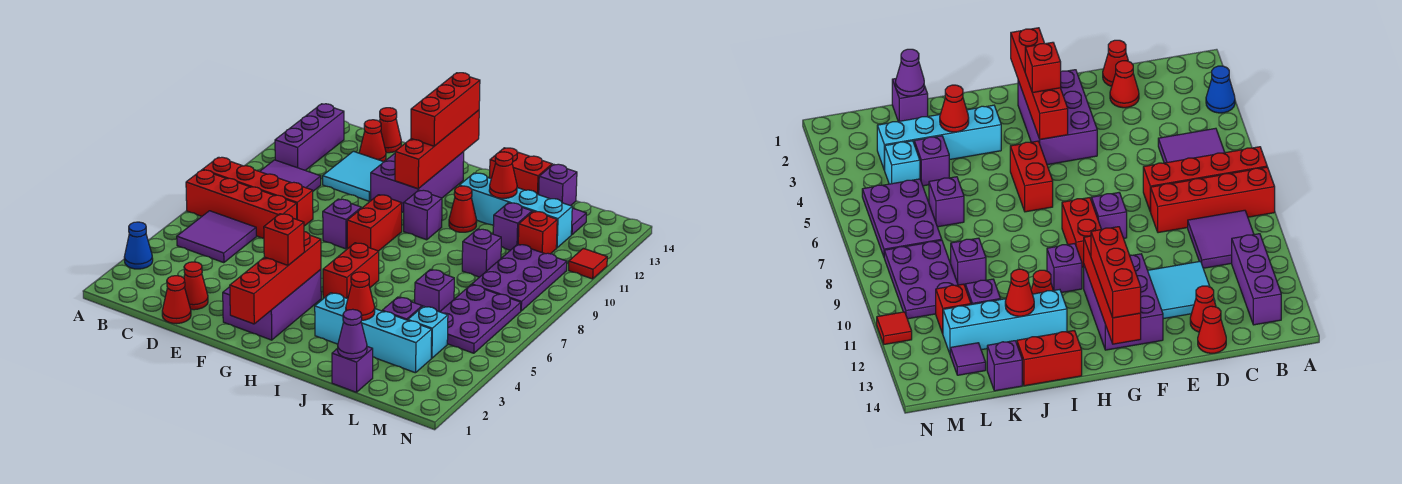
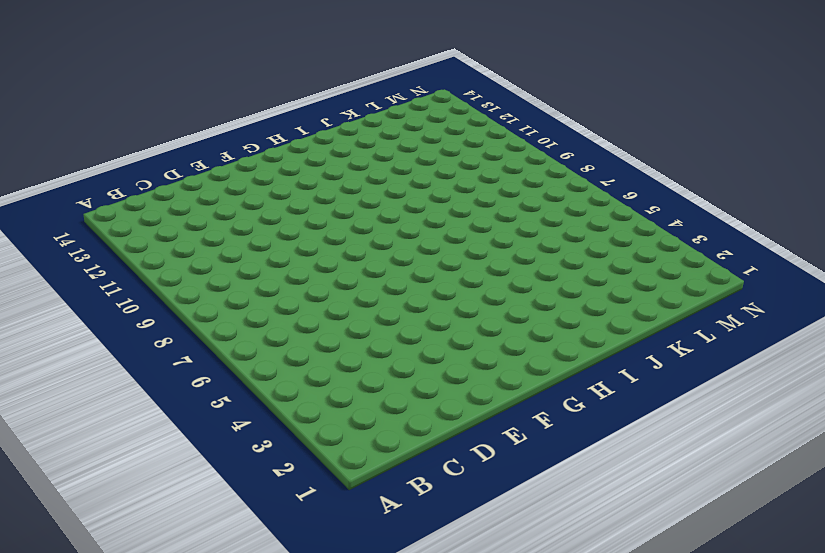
none -> blue 1x1 cone [124,222,153,269]
none -> red 1x4 brick [186,170,297,238]
none -> red 1x4 brick [203,157,313,226]
none -> purple 2x2 tile [177,211,256,263]

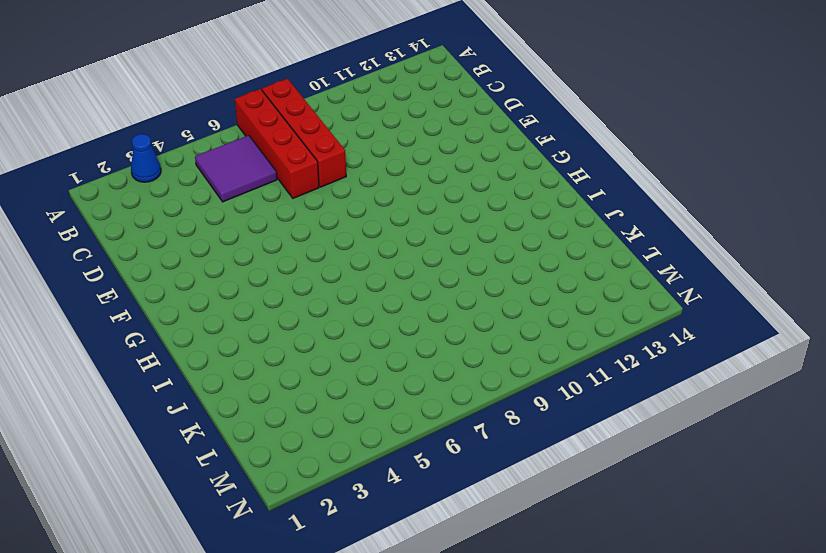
none -> purple 2x2 tile [260,160,321,191]
none -> purple 1x3 brick [275,104,344,170]
none -> red 1x1 cone [162,276,191,324]
none -> red 1x1 cone [184,262,208,310]

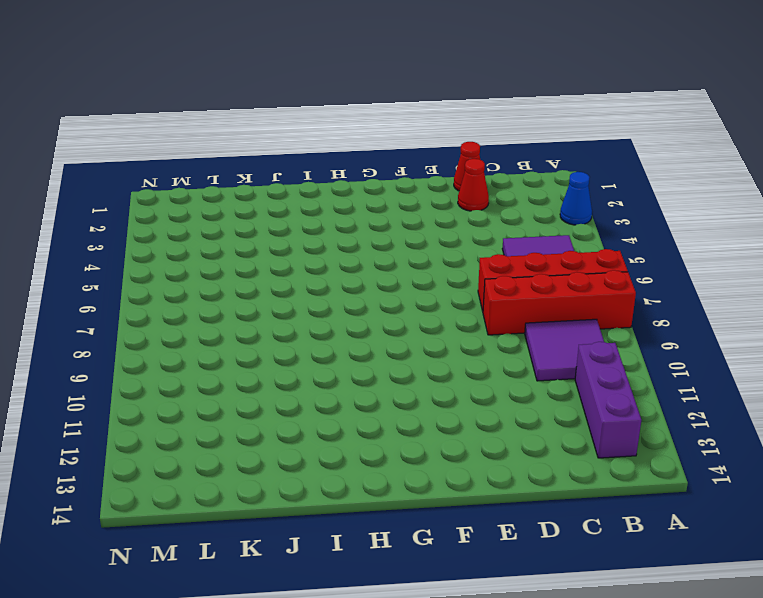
none -> cyan 2x2 tile [323,151,383,201]
none -> red 1x1 cone [359,120,386,162]
none -> red 1x1 cone [379,108,401,153]
none -> purple 2x3 brick [223,270,321,340]

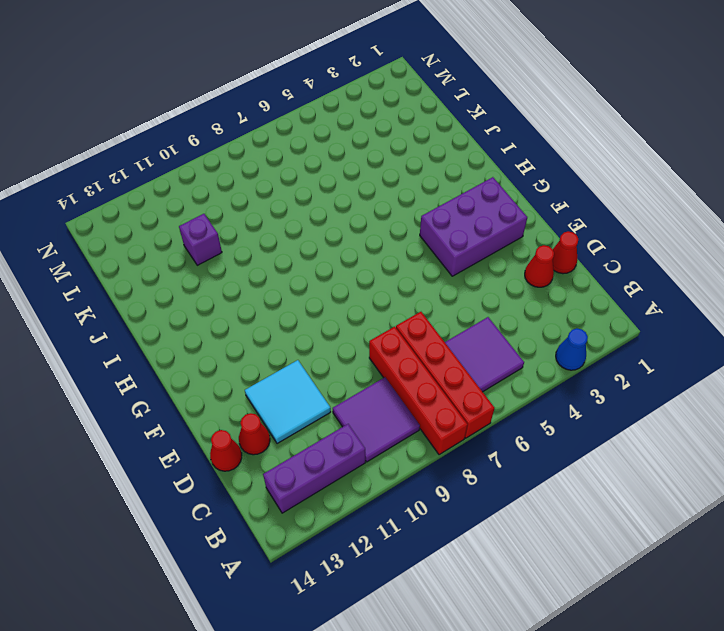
none -> purple 1x1 brick [323,199,361,249]
none -> purple 2x3 brick [371,152,464,213]
none -> red 1x2 brick [347,195,402,251]
none -> red 1x2 brick [323,243,379,299]

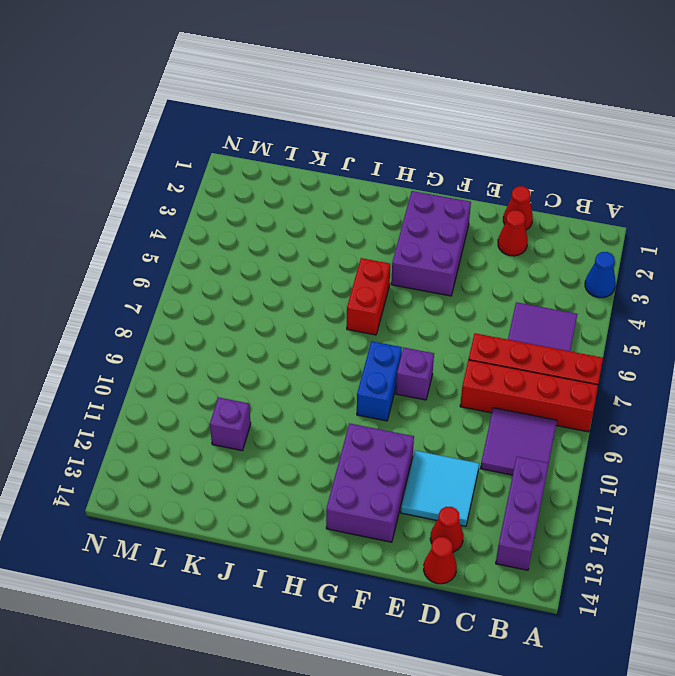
blue 1x2 brick [357,341,402,421] -> red 1x2 brick [347,195,402,251]
none -> purple 1x1 brick [404,190,442,240]
none -> cyan 1x4 brick [315,293,432,373]
none -> red 1x1 cone [449,186,477,232]
none -> cyan 1x4 brick [460,173,572,248]

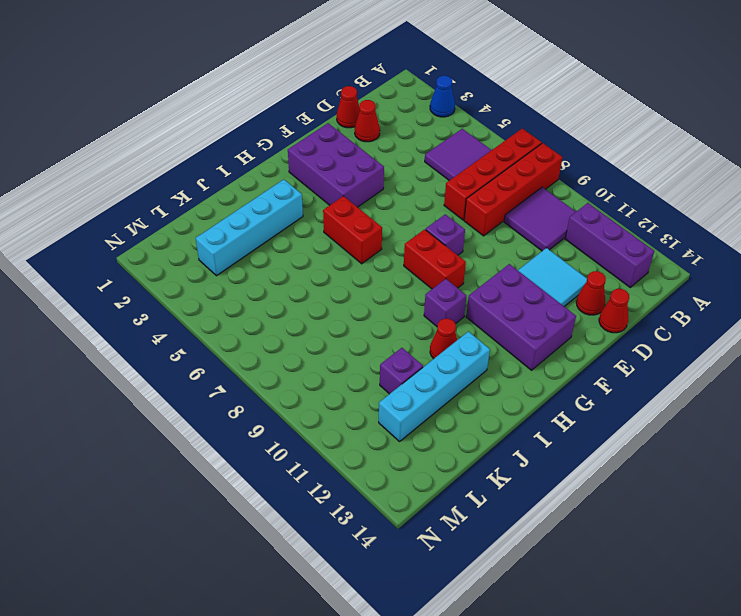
none -> red 1x2 brick [490,148,552,195]
none -> purple 1x1 brick [332,347,373,392]
none -> purple 1x1 brick [382,297,422,320]
none -> purple 1x1 brick [415,269,454,312]

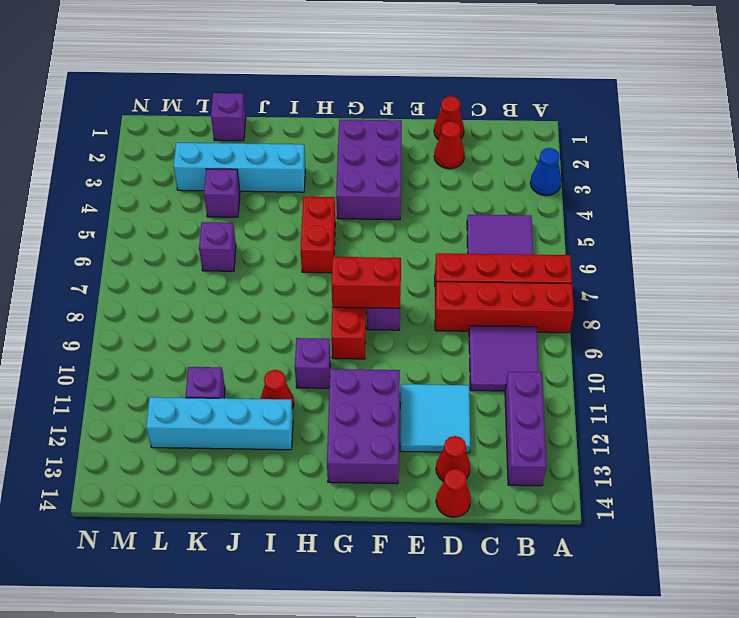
red 1x2 brick [332,257,401,308] -> red 1x2 brick moved to [490,148,552,195]
none -> purple 1x1 brick [462,229,501,277]
none -> purple 1x1 brick [539,164,577,206]
none -> cyan 1x1 brick [408,306,448,358]
none -> purple 2x3 plate [440,285,521,353]

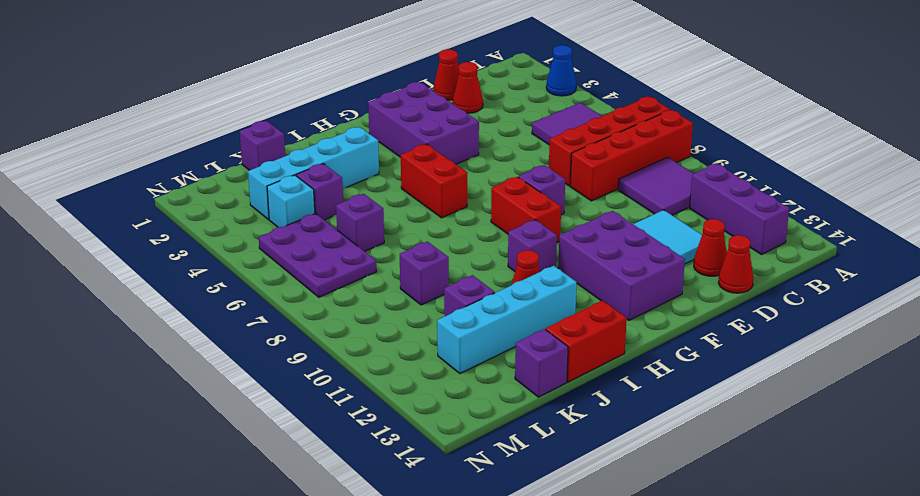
none -> purple 2x3 plate [472,244,567,311]
none -> red 1x1 brick [518,211,557,254]
none -> purple 1x1 tile [571,208,586,235]
none -> red 1x1 tile [569,248,607,279]

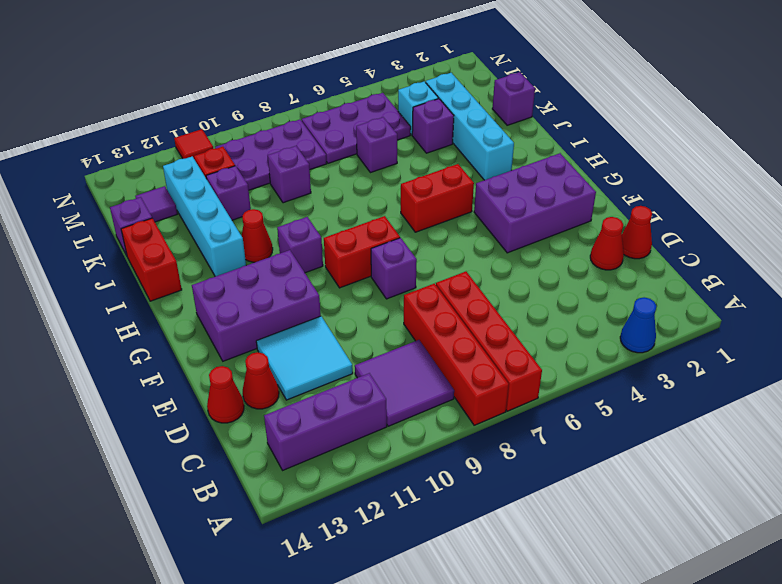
none -> purple 2x2 tile [177,211,256,263]
none -> red 1x4 brick [230,232,321,324]
none -> red 1x4 brick [395,110,479,189]
none -> red 1x1 cone [346,272,375,320]

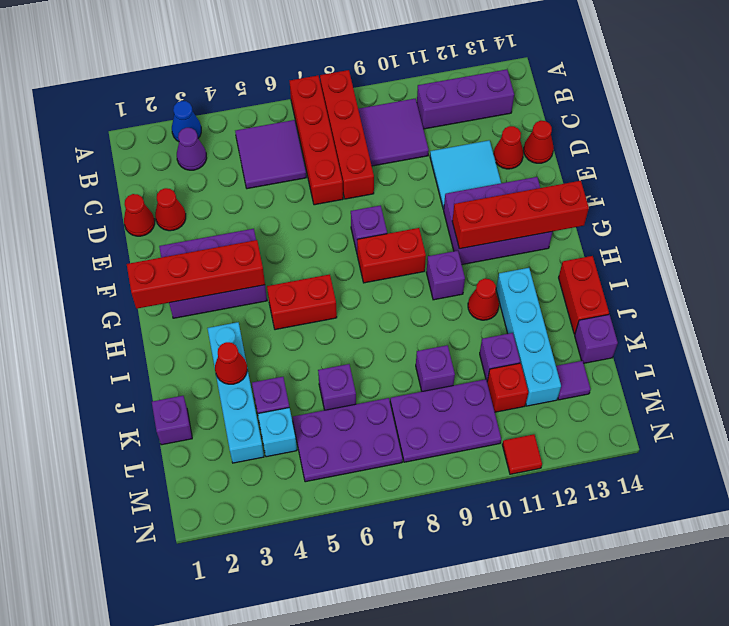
purple 1x1 cone [177,128,207,170] -> purple 1x1 cone moved to [338,309,367,359]
none -> red 1x1 cone [489,152,517,198]
none -> red 1x1 brick [264,214,304,265]
none -> red 1x3 brick [411,73,480,146]

